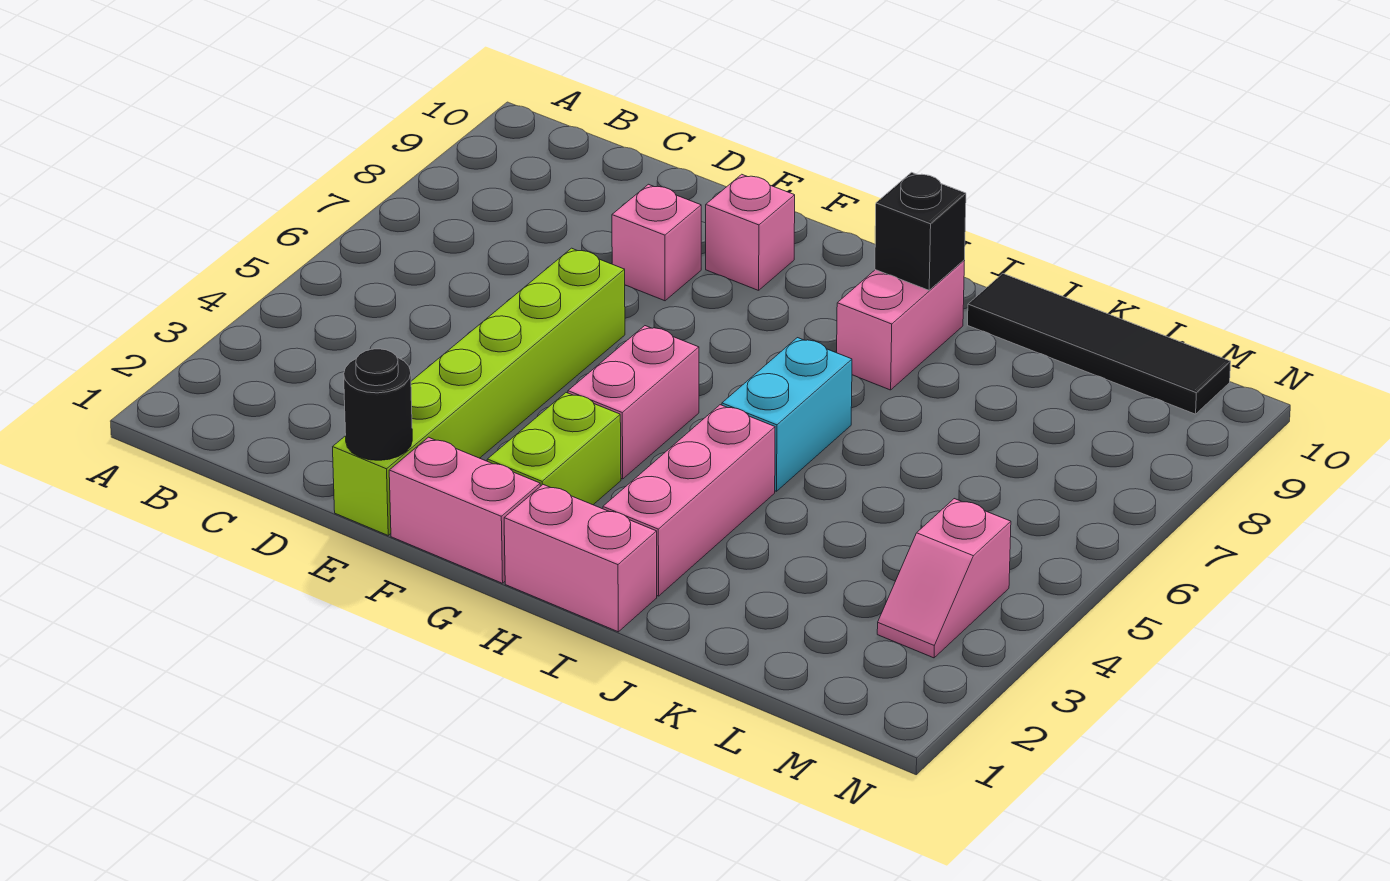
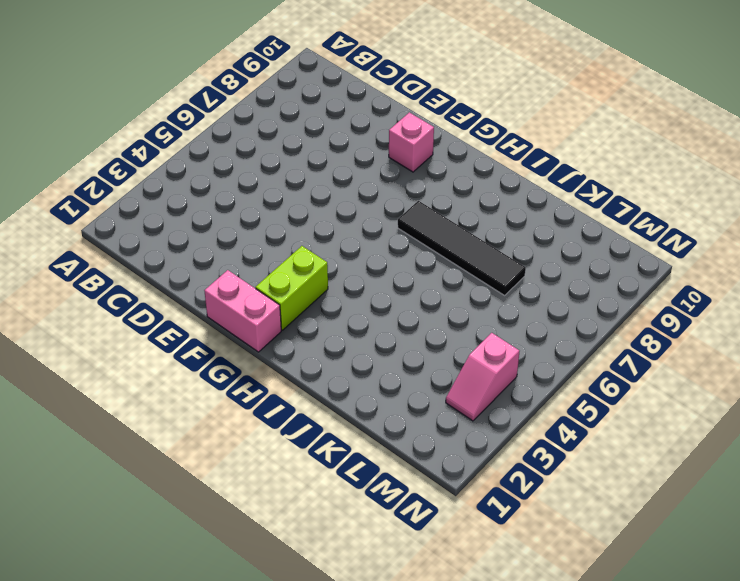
black 1x4 tile [398,201,526,295] -> black 1x4 tile moved to [968,274,1231,414]
none -> lime 1x6 brick [333,248,625,535]
none -> pink 1x1 brick [612,184,701,301]
none -> pink 1x2 brick [568,326,699,479]

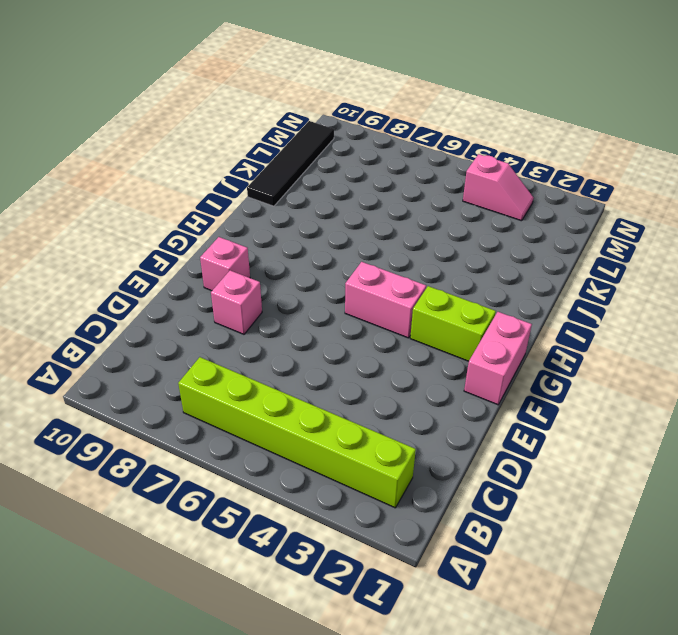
lime 1x6 brick [178,357,416,508] -> lime 1x6 brick moved to [333,248,625,535]
none -> pink 1x2 brick [504,485,657,632]
none -> pink 1x3 brick [603,405,775,596]
none -> cyan 1x2 brick [722,338,852,491]

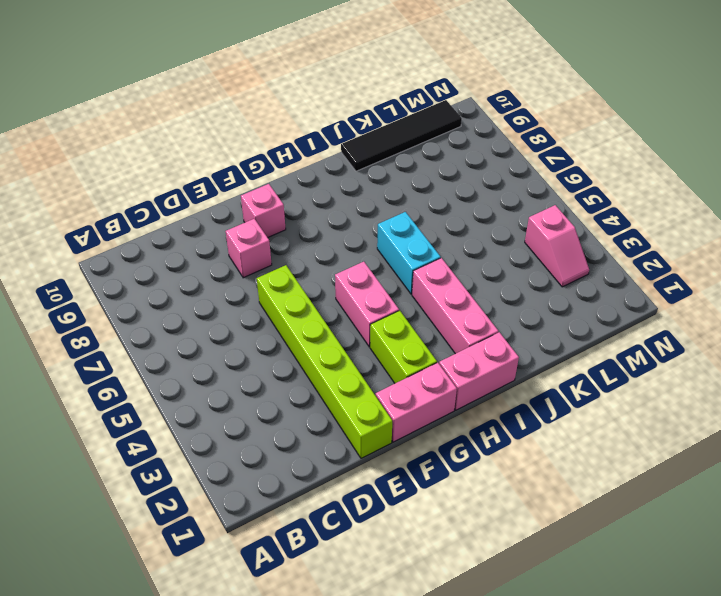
none -> pink 1x2 brick [837,260,964,390]
none -> black 1x1 round brick [344,349,412,460]
none -> black 1x1 brick [875,172,966,290]

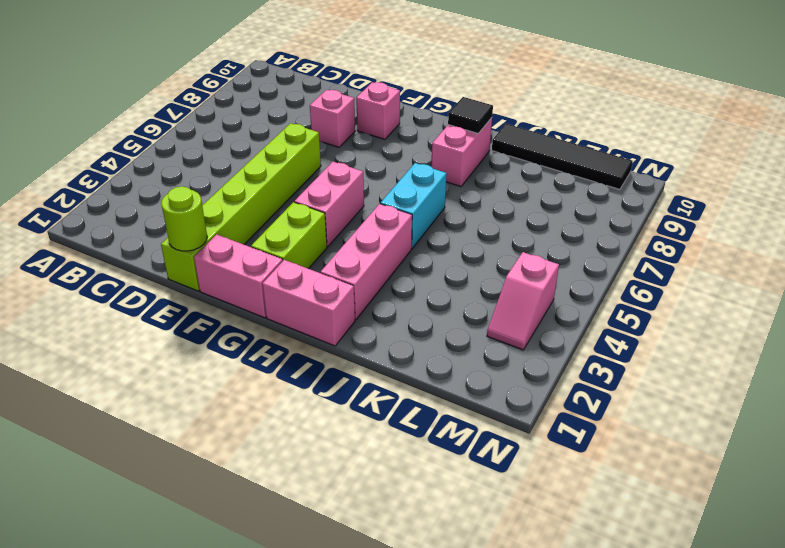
lime 1x1 round brick [161,186,207,251] -> black 1x1 round brick [344,349,412,460]
black 1x1 tile [448,97,493,134] -> black 1x1 brick [875,172,966,290]

